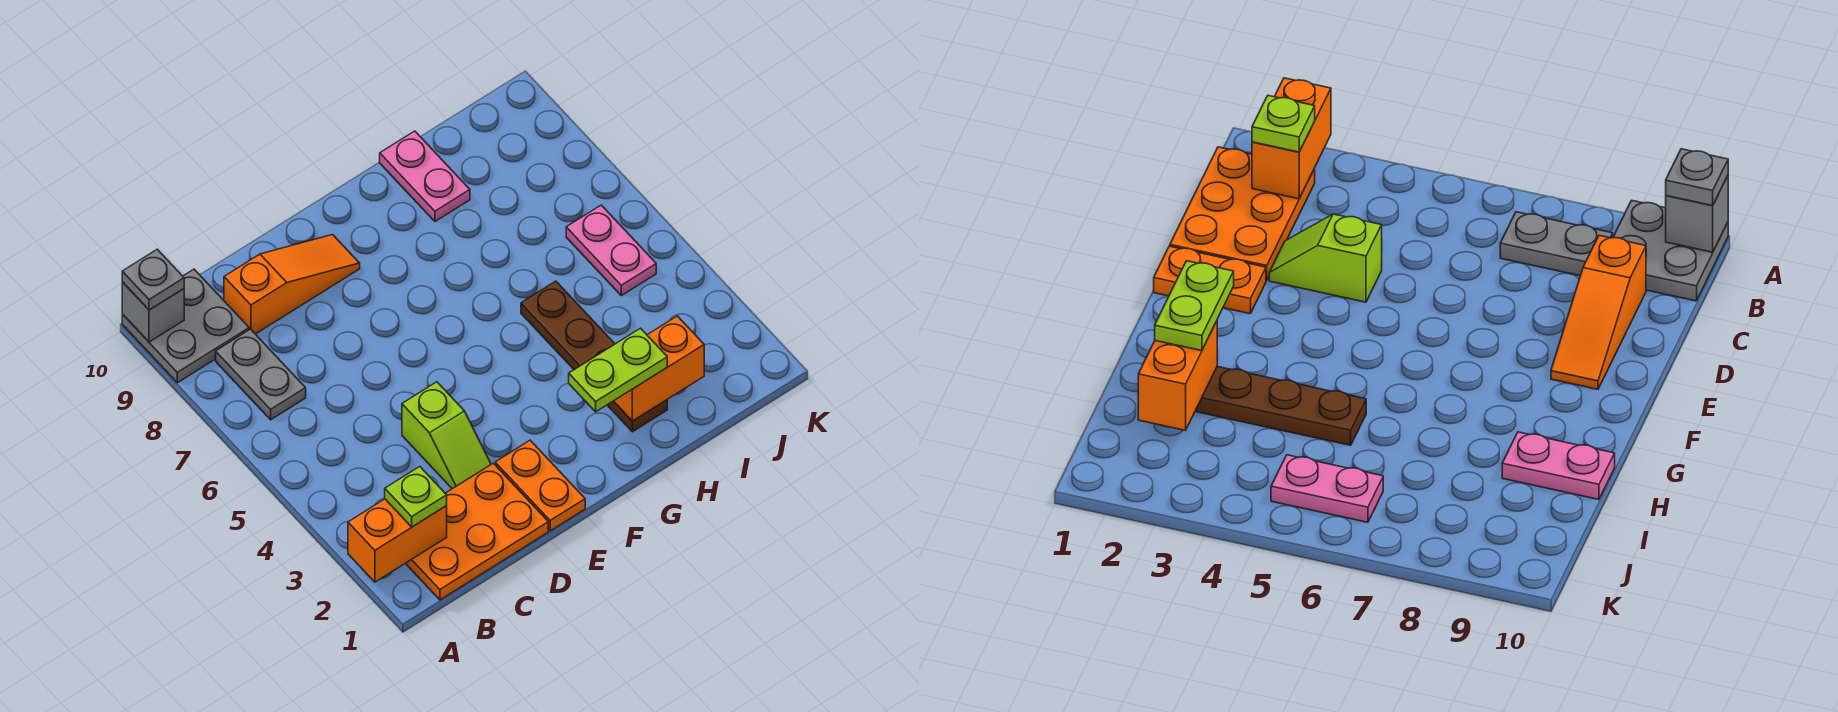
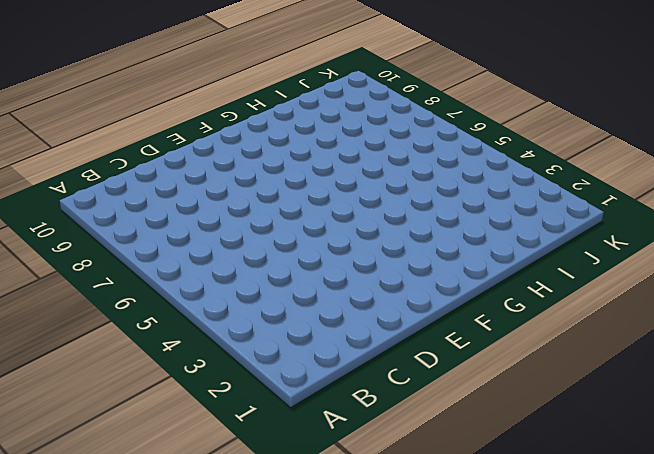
none -> grey 2x2 plate [122,269,249,383]
none -> orange 2x3 plate [405,463,548,600]
none -> grey 1x2 plate [216,329,306,420]

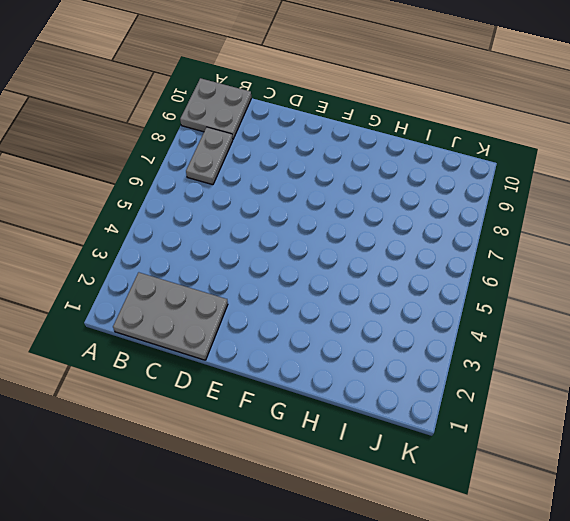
grey 2x3 plate [113,272,228,360] -> orange 2x3 plate [405,463,548,600]
none -> orange 1x3 slope [224,235,360,334]
none -> lime 1x2 slope [402,382,491,489]
none -> orange 1x2 plate [495,440,585,531]

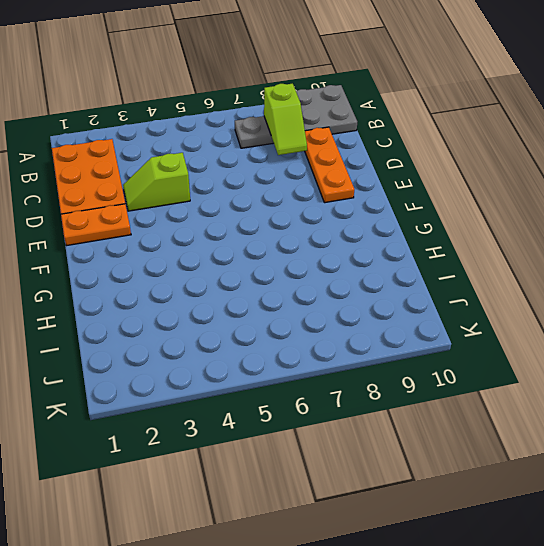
lime 1x2 slope [264,84,307,155] -> none
orange 1x3 plate [305,127,354,203] -> orange 1x3 slope [224,235,360,334]
none -> brown 1x4 plate [521,281,667,432]
none -> pink 1x2 plate [380,131,470,221]
none -> pink 1x2 plate [566,205,656,296]

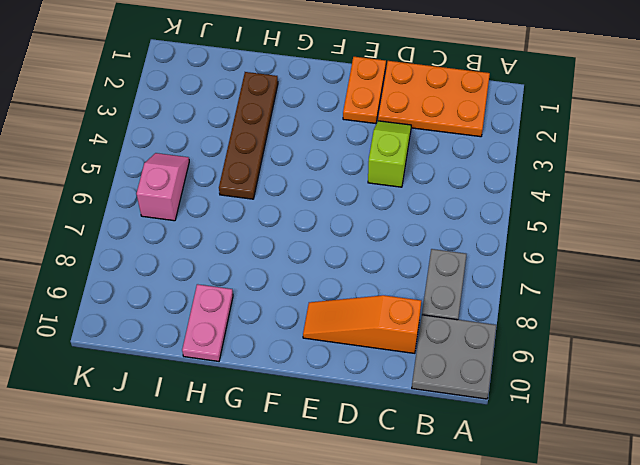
pink 1x2 slope [136,153,189,221] -> pink 1x2 plate [566,205,656,296]
none -> orange 1x2 brick [348,499,447,582]
none -> grey 1x1 brick [122,282,184,342]
none -> orange 1x2 brick [614,316,704,421]

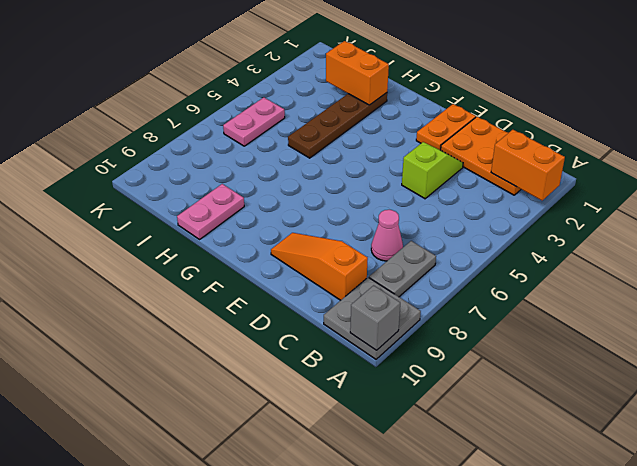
pink 1x1 cone [371,210,403,261] -> none
none -> grey 1x1 plate [122,249,184,310]
none -> lime 1x1 plate [385,467,447,527]
none -> lime 1x2 plate [569,328,667,412]

